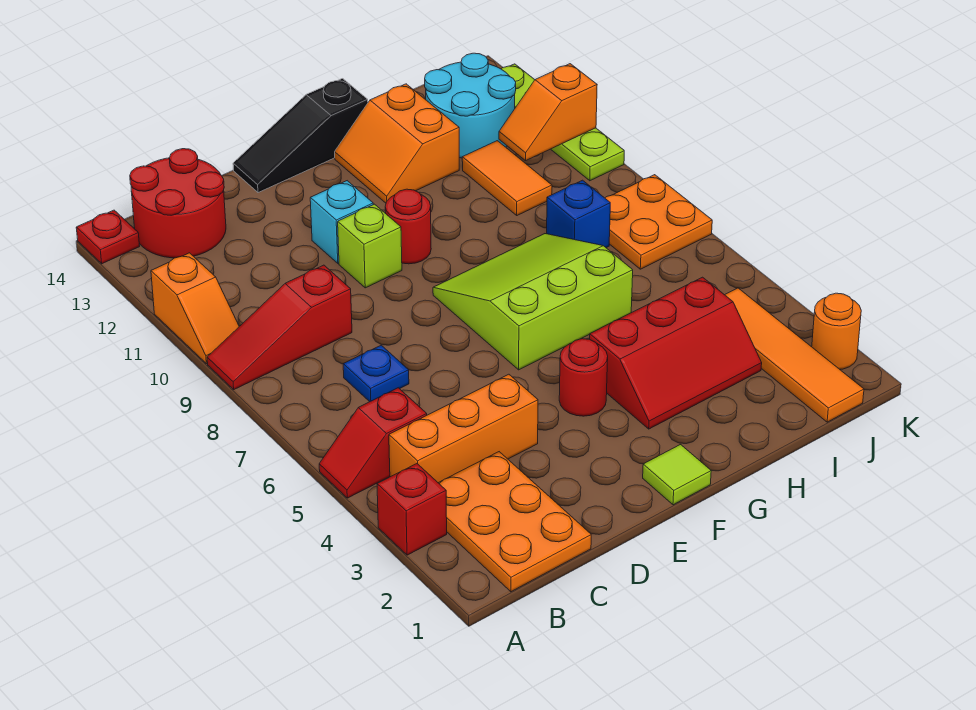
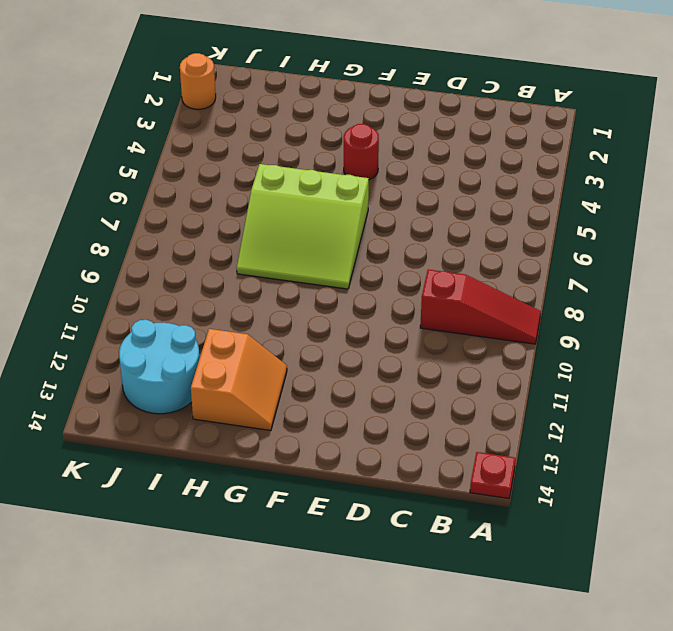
none -> red 1x1 brick [377,464,447,555]
none -> red 1x2 slope [319,388,427,498]
none -> orange 1x2 slope [151,253,239,364]

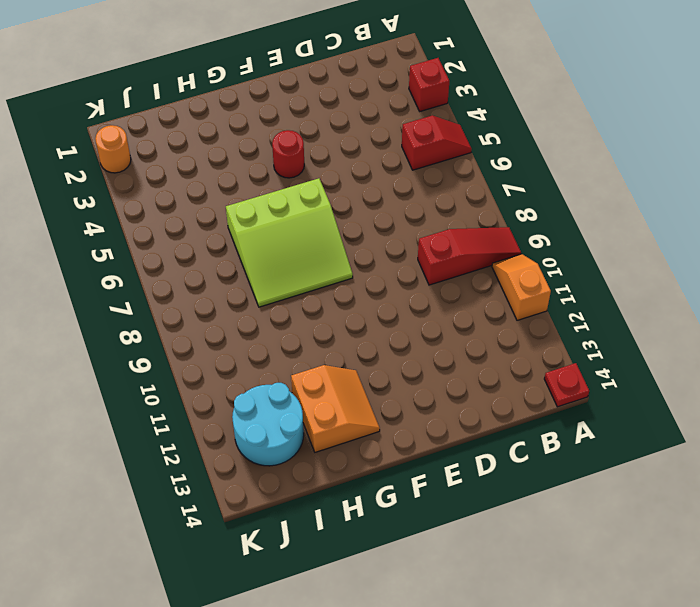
none -> orange 2x3 plate [439,452,591,592]
none -> orange 1x3 brick [389,374,538,483]
none -> red 2x2 round brick [130,149,226,258]

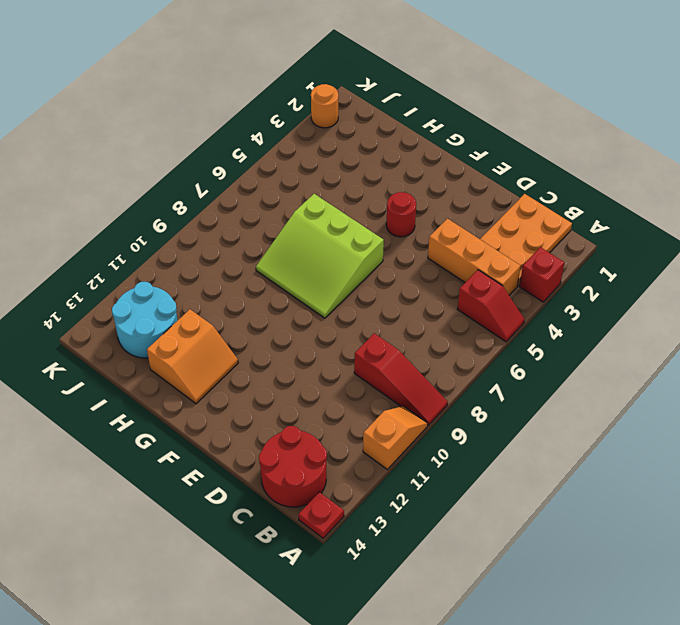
none -> blue 1x1 plate [343,345,409,402]
none -> lime 1x1 brick [338,204,402,288]
none -> cyan 1x1 brick [310,181,373,263]

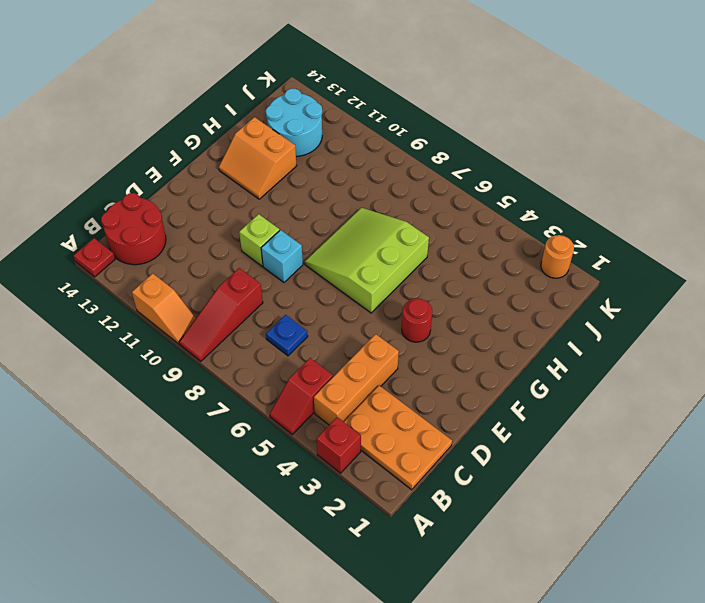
cyan 1x1 brick [261,230,303,282] -> cyan 1x1 brick moved to [310,181,373,263]
none -> black 1x3 slope [233,79,368,193]
none -> lime 1x1 tile [643,445,711,505]
none -> red 1x1 round brick [385,189,431,264]

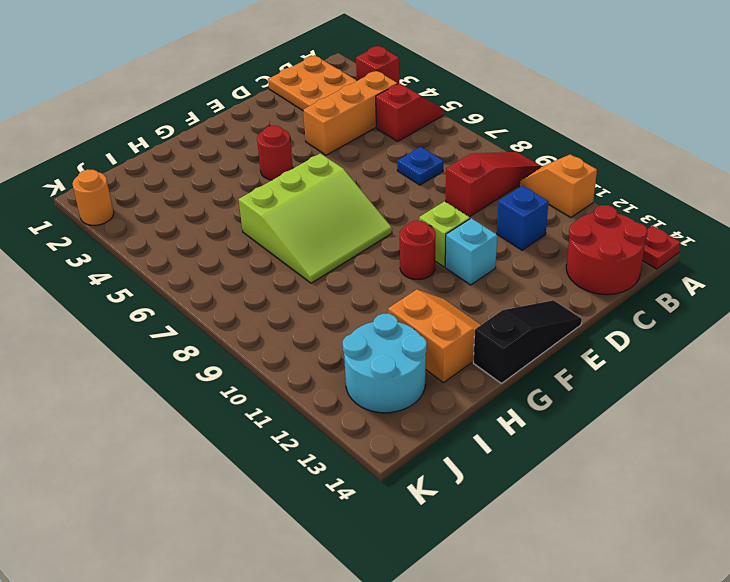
blue 1x1 brick [497,186,549,250] -> blue 1x1 brick moved to [547,180,610,248]
none -> lime 1x1 tile [643,445,711,505]
none -> red 2x3 slope [590,277,762,429]
none -> orange 1x2 tile [462,141,552,215]

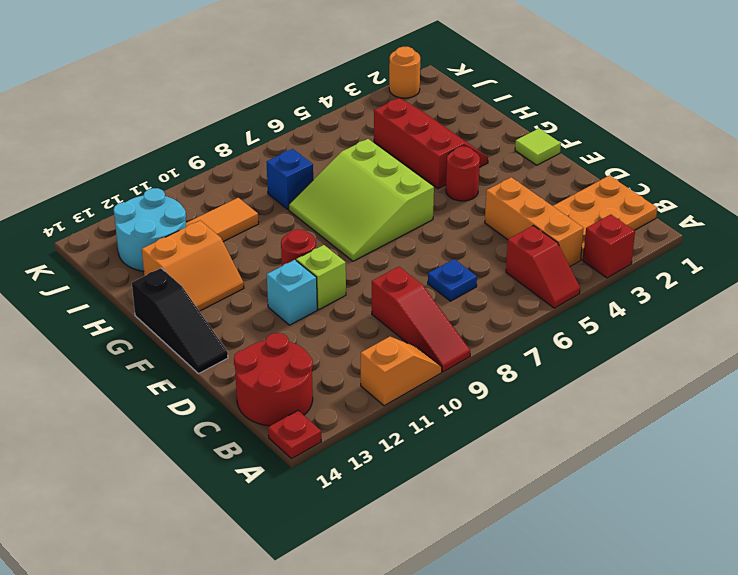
none -> orange 1x4 tile [725,288,864,422]
none -> orange 2x2 plate [605,175,712,269]
none -> lime 1x4 plate [501,64,624,181]

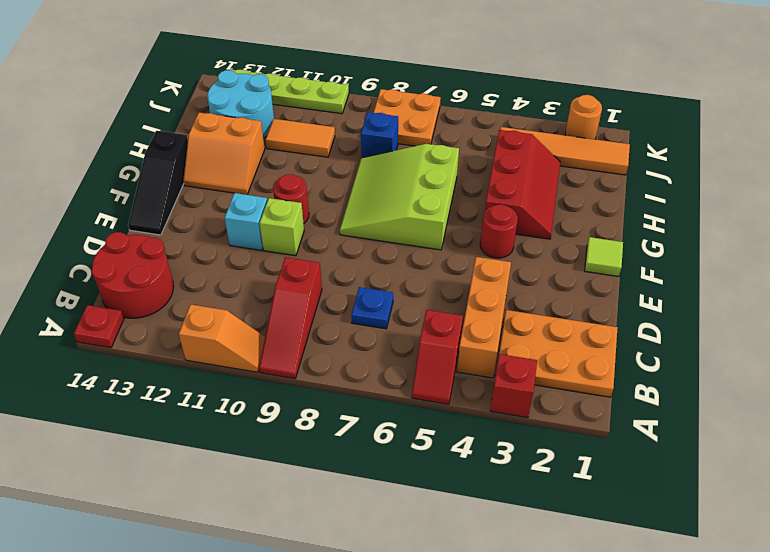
none -> orange 1x2 slope [499,64,597,161]

